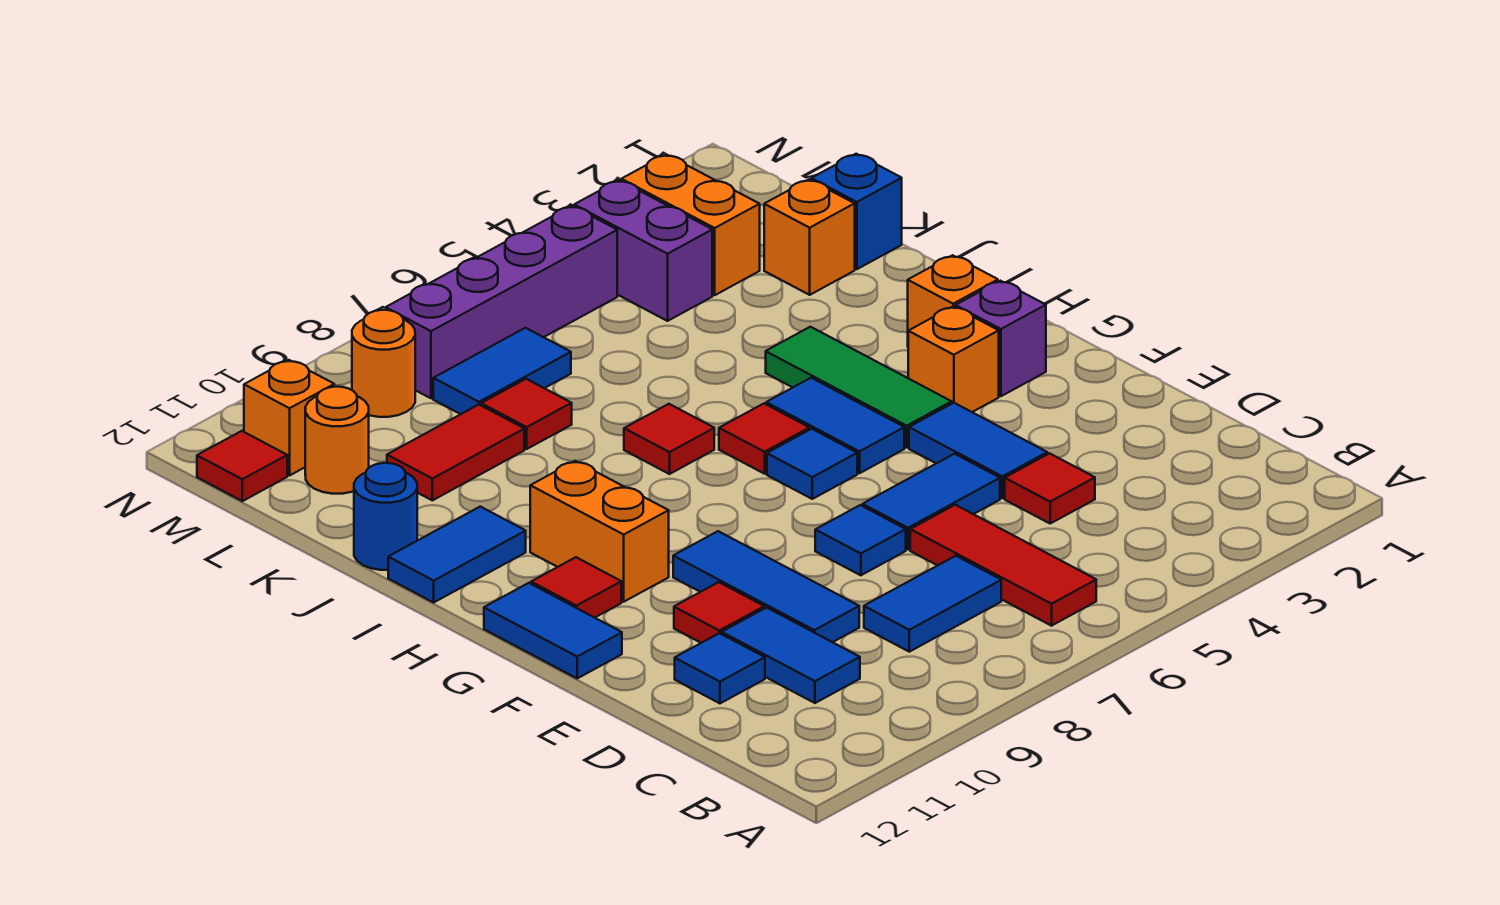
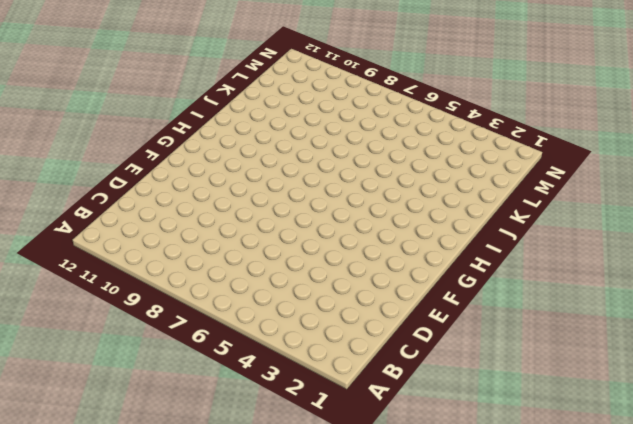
none -> red 1x3 tile [910,505,1096,626]
none -> blue 1x2 tile [864,556,1001,652]
none -> blue 1x2 tile [722,608,860,703]
none -> red 1x1 tile [1005,453,1095,523]

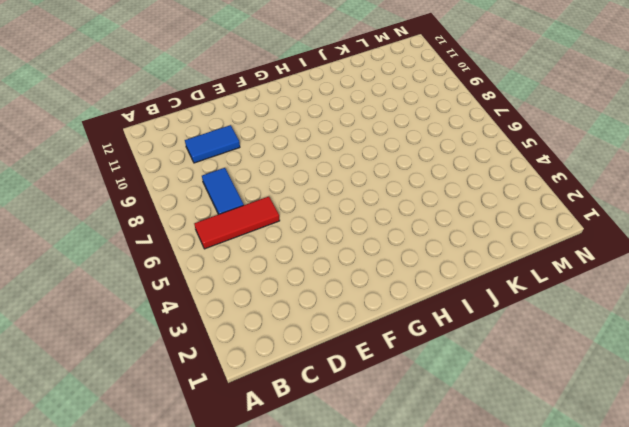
none -> red 1x1 tile [1005,453,1095,523]
none -> blue 1x3 tile [673,531,859,642]
none -> blue 1x1 tile [675,633,765,703]
none -> blue 1x2 tile [909,403,1047,498]

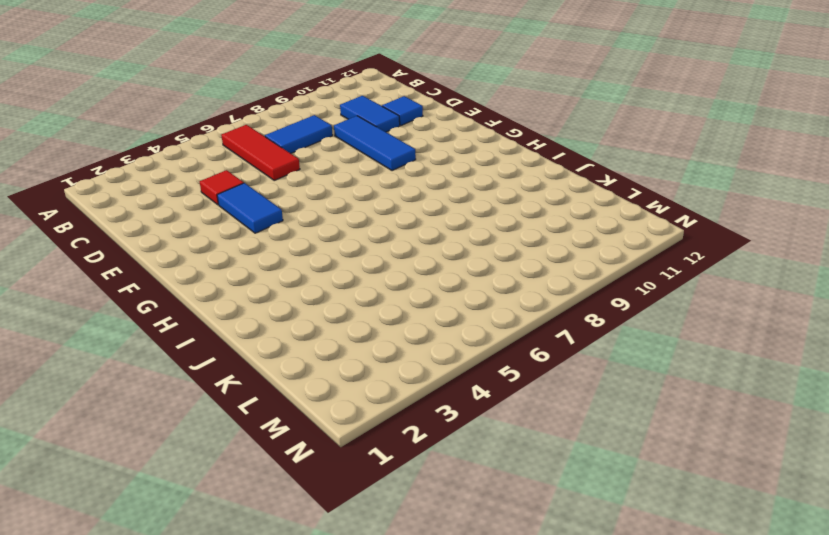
none -> blue 1x2 tile [863,454,1000,550]
none -> blue 1x1 tile [815,505,906,575]
none -> red 1x1 tile [674,582,764,643]
none -> blue 1x2 tile [484,583,622,678]

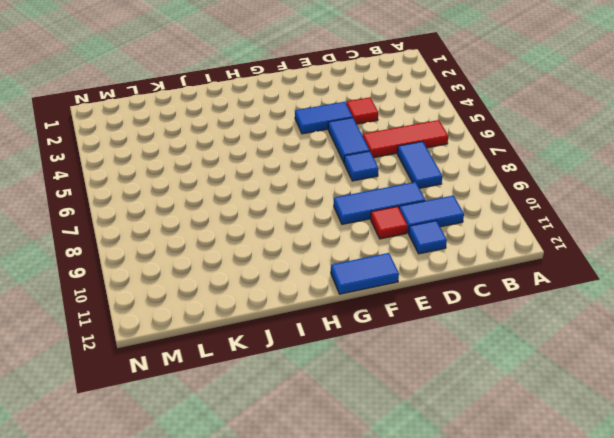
none -> purple 1x1 brick [955,281,1046,396]
none -> orange 1x1 brick [908,306,999,412]
none -> green 1x3 tile [766,327,952,448]
none -> blue 1x2 tile [766,378,904,473]

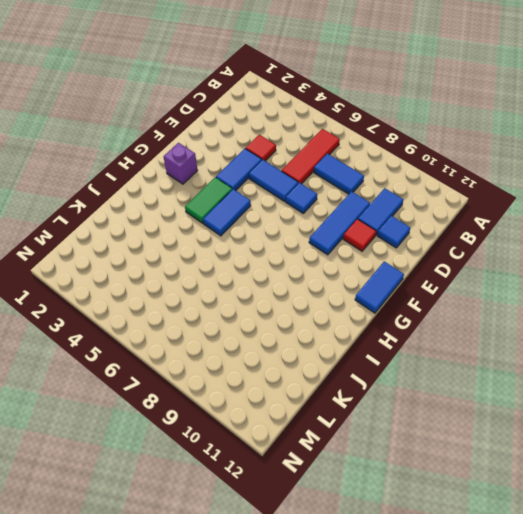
green 1x2 tile [185,177,232,223] -> green 1x3 tile [766,327,952,448]
none -> orange 1x1 brick [908,306,999,412]
none -> blue 1x1 tile [767,429,857,499]
none -> orange 1x2 brick [530,461,669,602]
none -> red 1x1 tile [531,557,621,618]

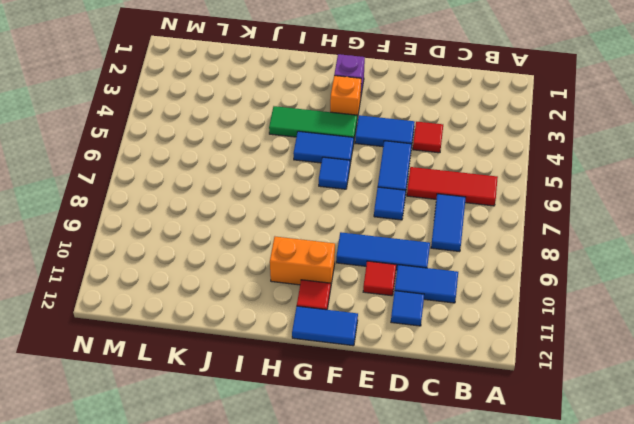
none -> orange 1x1 brick [908,255,998,331]
none -> red 1x1 tile [719,404,809,474]
none -> red 1x1 tile [624,404,714,474]
none -> blue 1x2 tile [388,507,526,602]

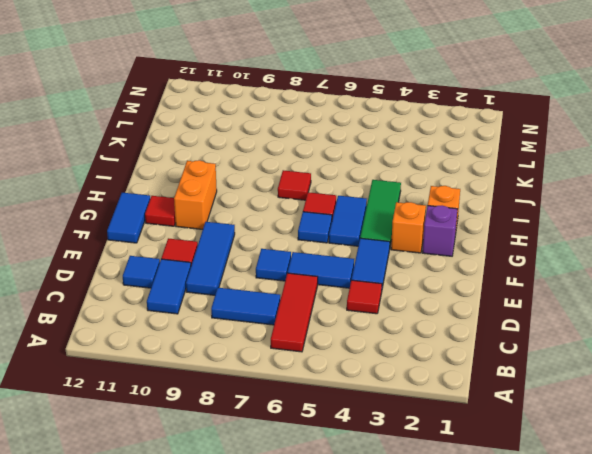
none -> blue 1x2 tile [388,507,526,602]
none -> blue 1x1 round brick [354,463,417,570]
none -> blue 1x1 brick [811,154,902,269]
none -> orange 1x1 brick [764,179,855,295]

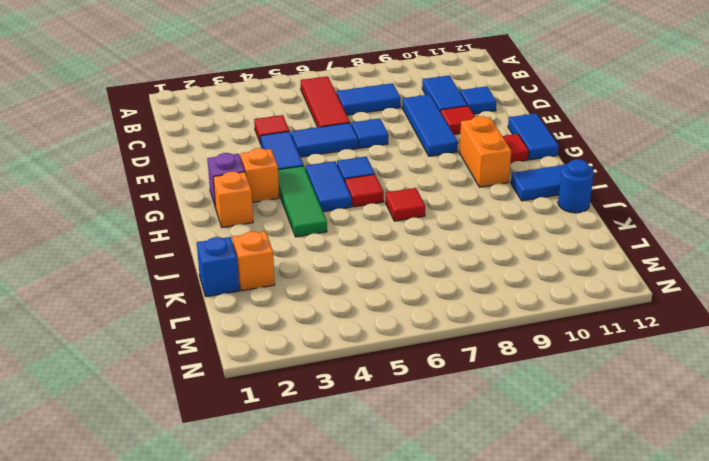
none -> red 1x1 tile [481,379,572,449]
none -> red 1x2 tile [387,405,524,500]
none -> orange 1x2 brick [621,154,760,295]
none -> purple 1x2 brick [574,180,712,321]

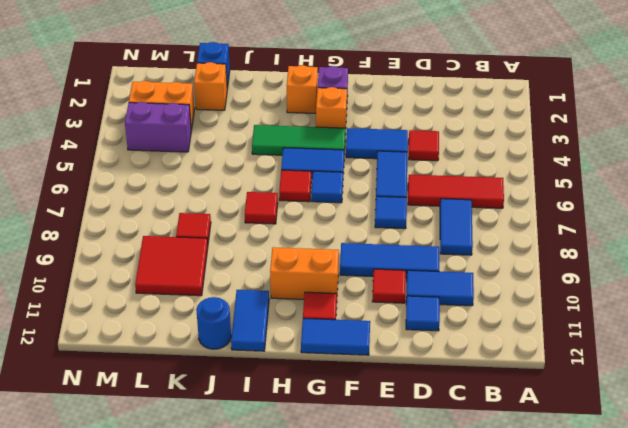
red 2x2 tile [135,236,208,296] -> red 1x2 tile [387,405,524,500]
none -> blue 1x2 tile [433,328,571,414]
none -> orange 1x1 round brick [305,387,369,494]
none -> purple 1x4 brick [386,206,617,398]
none -> orange 1x1 round brick [352,310,415,417]

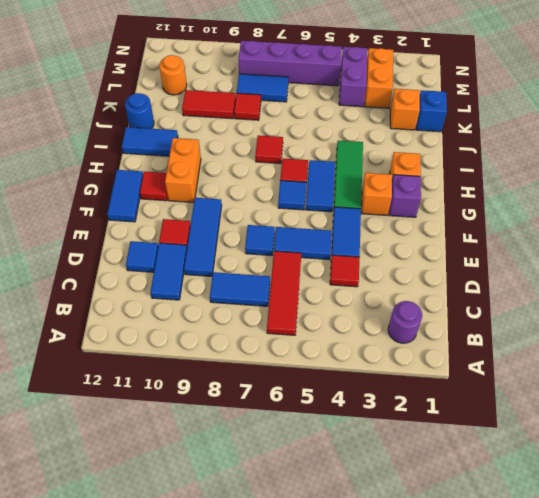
purple 1x1 round brick [388,301,422,343] -> none
none -> orange 1x1 round brick [352,310,415,417]
none -> orange 1x1 brick [244,360,334,475]
none -> red 1x1 tile [197,431,287,501]

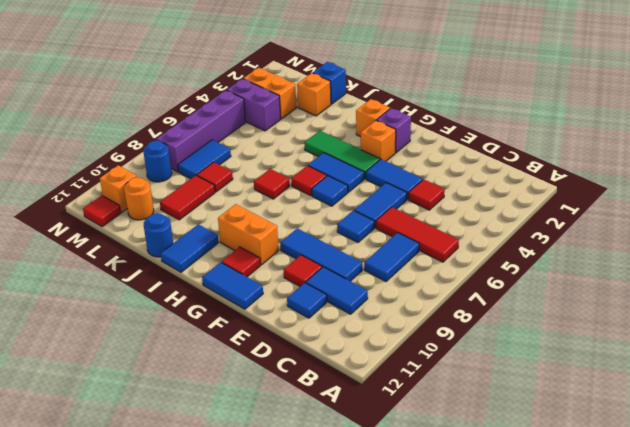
blue 1x1 round brick [143,141,172,182] -> orange 1x1 round brick [352,310,415,417]

